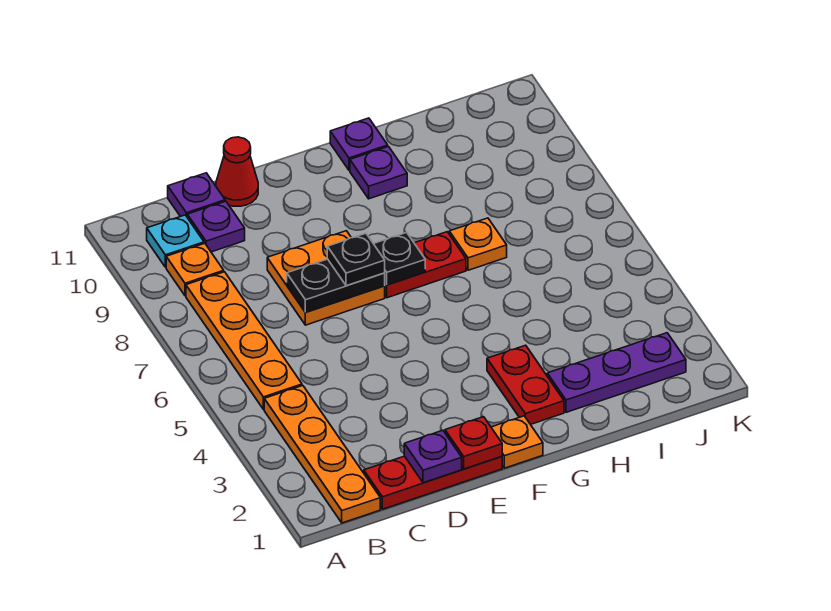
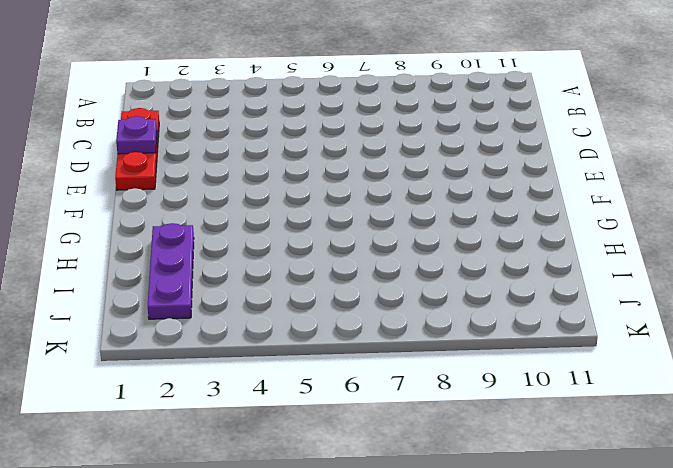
none -> orange 1x4 plate [264,386,380,523]
none -> orange 1x4 plate [186,272,302,409]
none -> orange 1x1 plate [166,243,224,296]

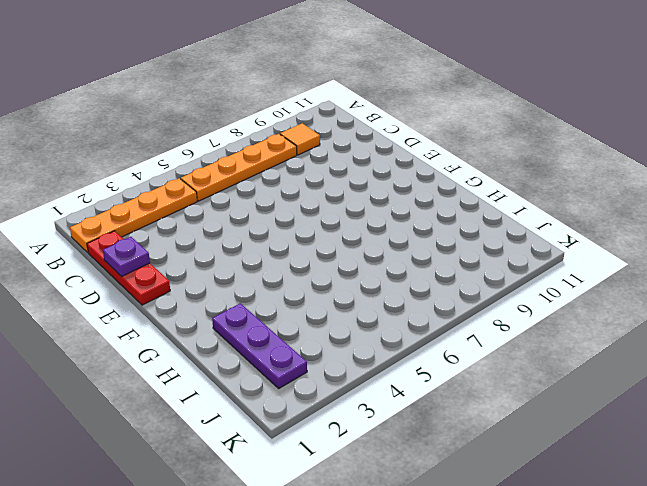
orange 1x1 tile [280,123,320,155] -> orange 1x1 plate [166,243,224,296]
none -> cyan 1x1 plate [147,215,204,267]
none -> purple 1x1 plate [187,201,245,252]
none -> purple 1x1 plate [168,173,225,217]

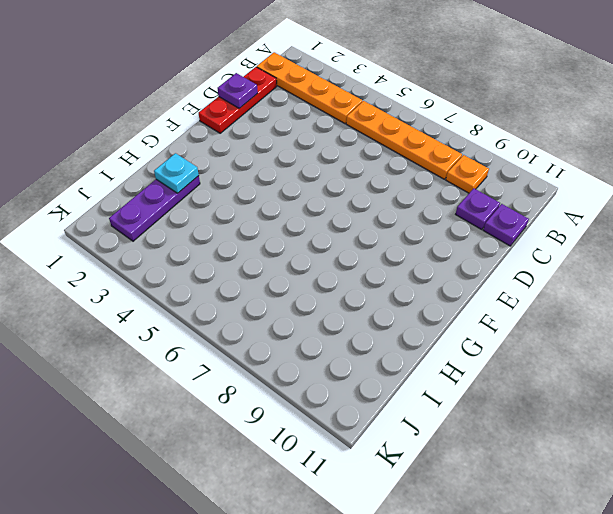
cyan 1x1 plate [154,153,199,193] -> cyan 1x1 plate moved to [147,215,204,267]
none -> orange 2x2 plate [267,231,385,325]
none -> red 1x1 cone [216,137,258,206]
none -> orange 1x1 plate [491,416,543,468]

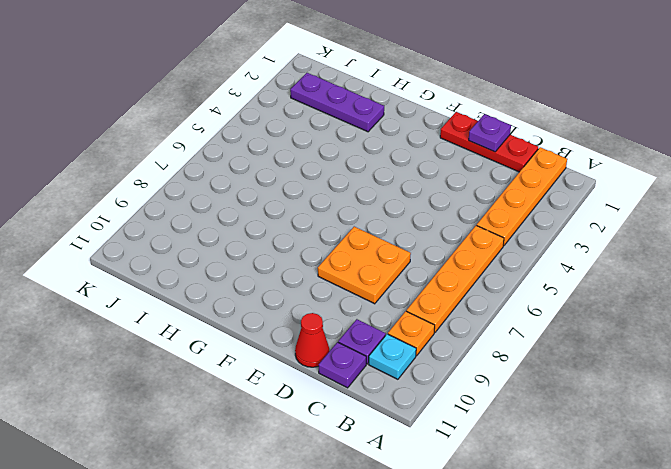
none -> orange 1x1 plate [491,416,543,468]
none -> red 1x2 plate [385,232,466,298]
none -> red 1x2 plate [487,345,564,424]

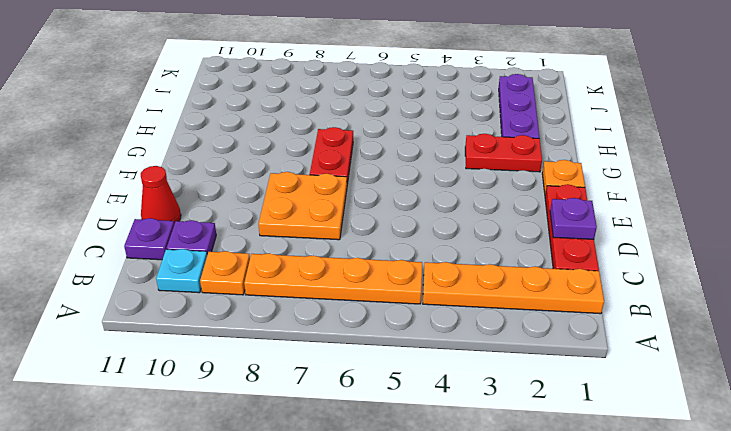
none -> purple 1x1 plate [350,147,407,199]
none -> purple 1x1 plate [330,118,388,170]
none -> orange 1x1 plate [449,218,507,270]

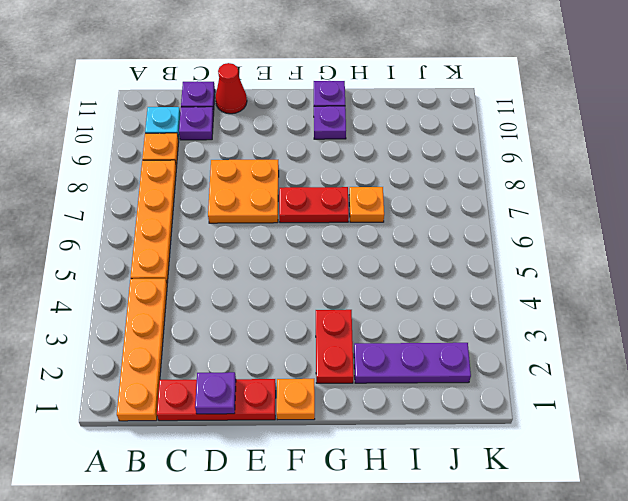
none -> black 1x2 plate [287,259,385,312]
none -> red 1x1 plate [445,417,502,469]
none -> black 1x1 plate [374,232,425,285]

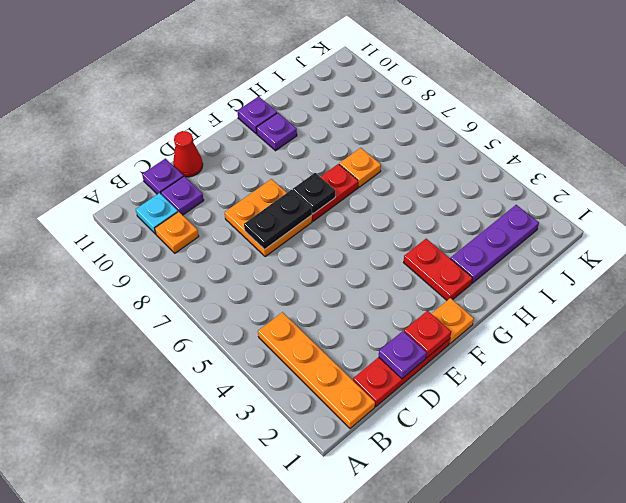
none -> orange 1x4 plate [186,272,302,409]
none -> black 1x1 plate [327,233,385,286]

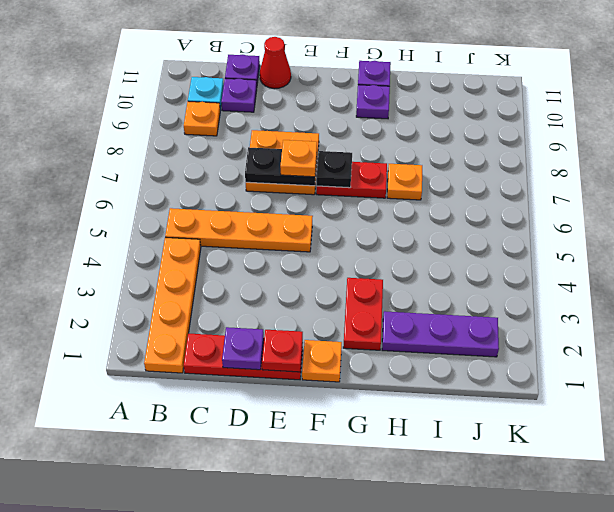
orange 1x4 plate [165,208,313,252] -> orange 1x4 plate turned to [186,272,302,409]
orange 1x1 plate [280,140,317,177] -> black 1x1 plate [327,233,385,286]

